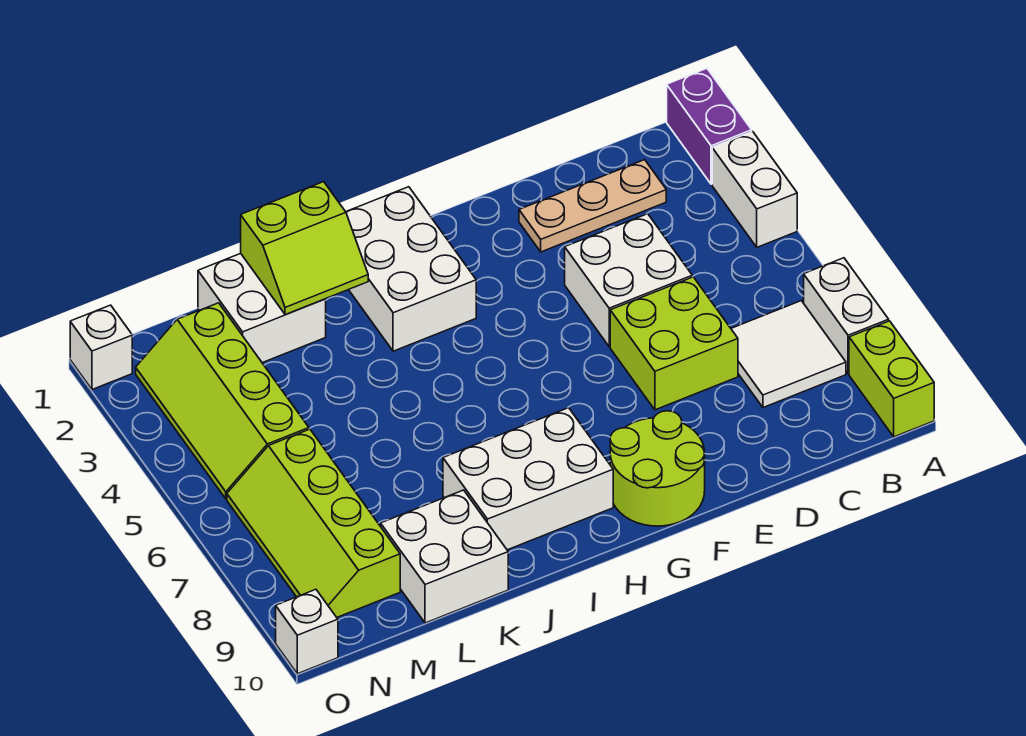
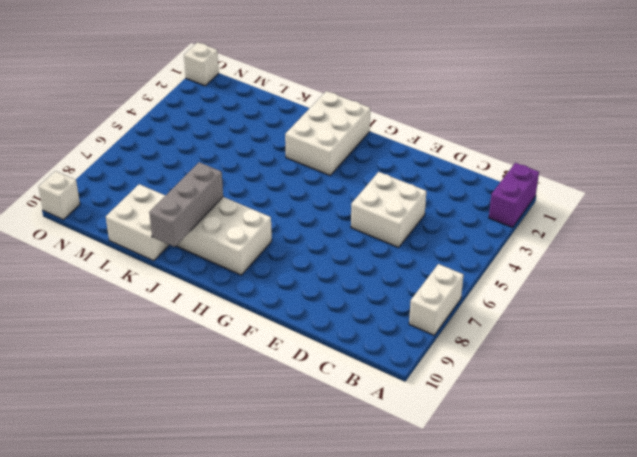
grey 1x3 brick [149,162,223,247] -> none
none -> white 1x2 brick [712,131,797,247]
none -> lime 1x2 brick [849,321,934,437]
none -> white 2x2 tile [731,301,846,408]

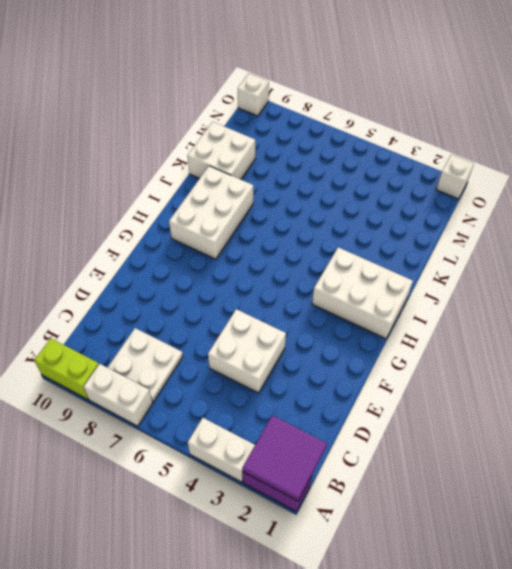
purple 2x2 tile [242,415,327,501] -> none
white 2x2 plate [108,328,183,402] -> white 2x2 tile [731,301,846,408]
none -> tan 1x3 plate [519,160,666,252]
none -> lime 2x2 brick [610,277,738,410]
none -> lime 2x2 round brick [610,411,705,526]

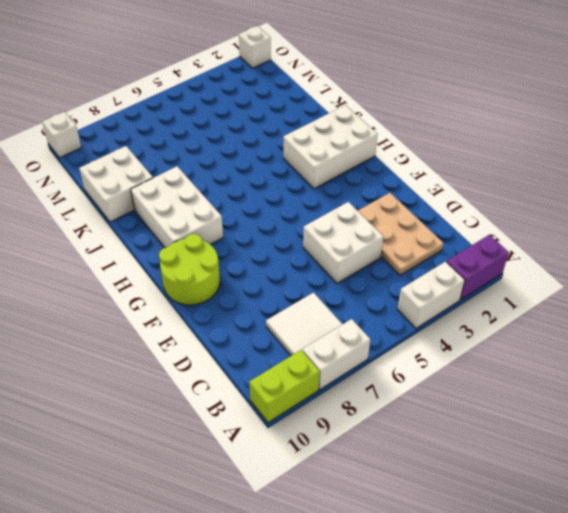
tan 2x3 plate [358,193,444,275] -> tan 1x3 plate [519,160,666,252]
none -> lime 2x2 brick [610,277,738,410]
none -> white 2x2 brick [198,253,326,363]
none -> lime 2x4 slope [136,303,309,499]

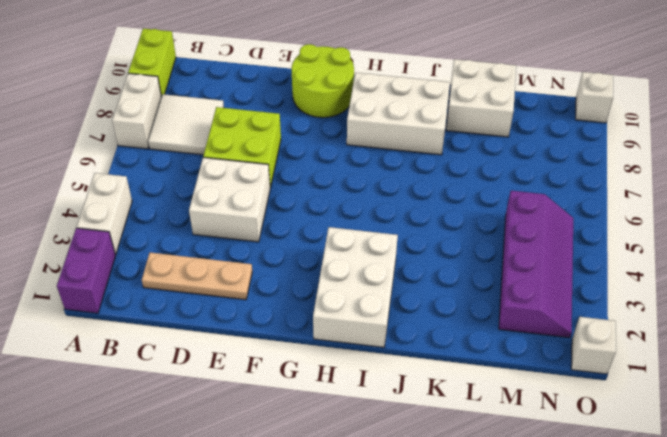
purple 2x4 slope [499,191,573,338] -> lime 2x4 slope [136,303,309,499]
none -> white 2x2 brick [198,253,326,363]
none -> lime 2x4 slope [227,429,400,617]
none -> lime 2x2 slope [241,182,368,315]

